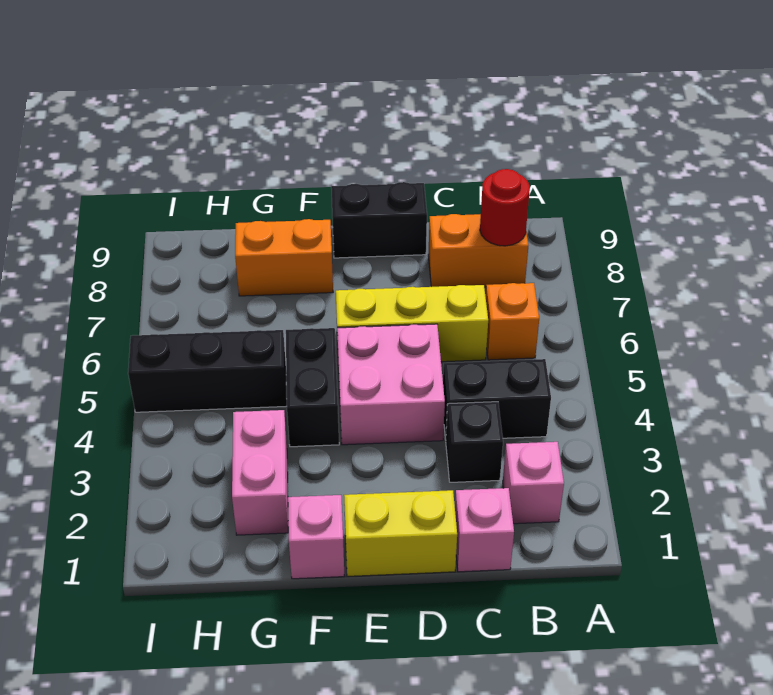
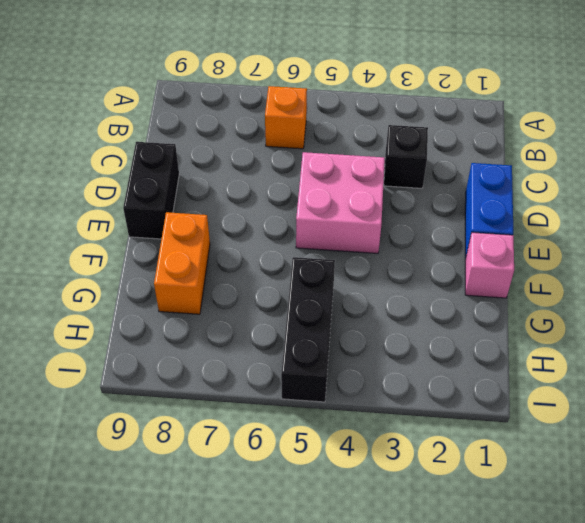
blue 1x2 brick [465,163,513,259] -> yellow 1x2 brick [344,490,457,576]
none -> pink 1x1 brick [503,442,564,524]
none -> black 1x2 brick [443,359,551,439]
none -> orange 1x2 brick [428,214,528,287]

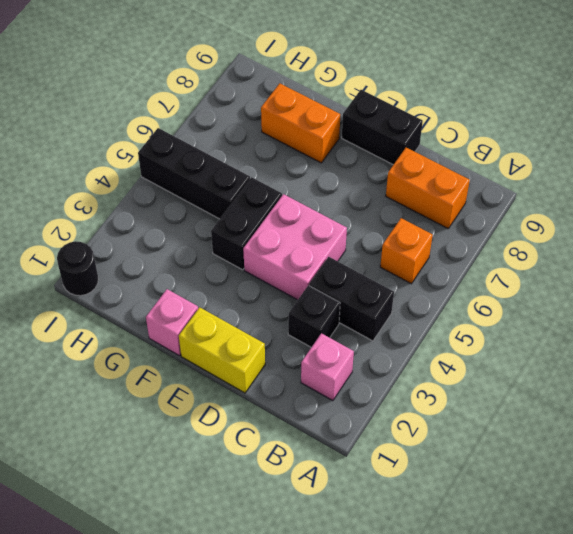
black 1x1 round brick [57,241,98,296] -> none
none -> pink 1x1 brick [455,488,514,572]
none -> yellow 1x3 brick [336,285,488,362]
none -> pink 1x2 brick [232,410,288,535]

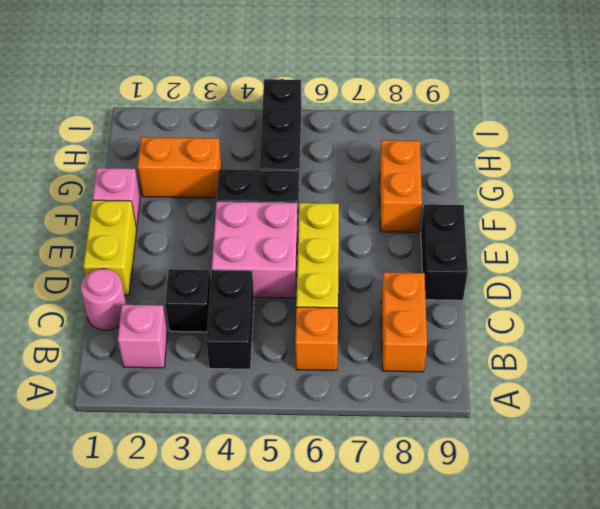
pink 1x1 round brick [81,269,126,330] -> pink 1x1 brick [455,488,514,572]
orange 1x2 brick [138,137,221,198] -> pink 1x2 brick [232,410,288,535]
none -> red 1x1 round brick [480,169,530,246]

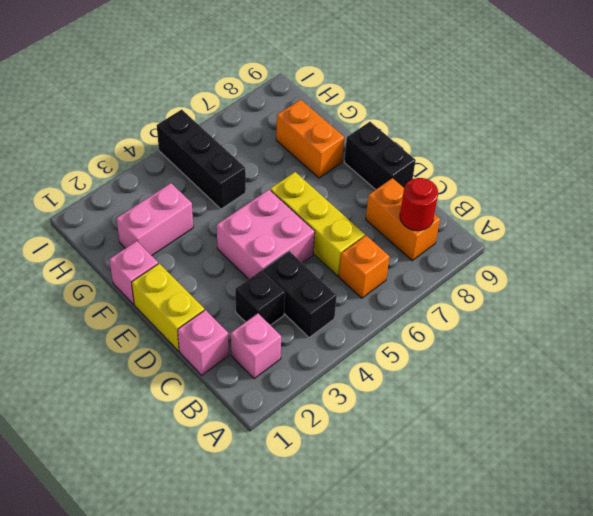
none -> black 1x2 brick [286,328,339,447]

